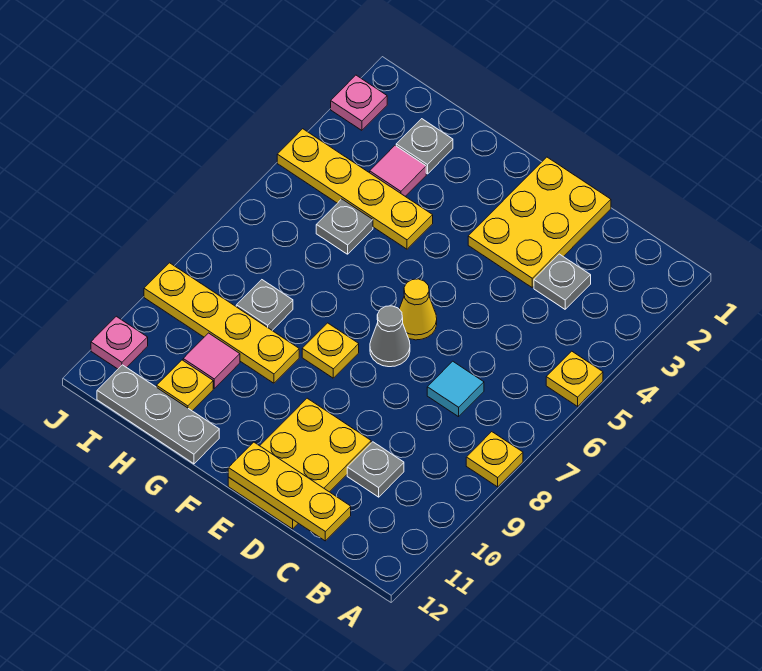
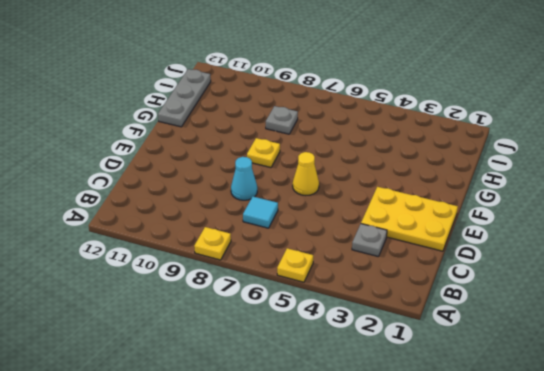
cyan 1x1 cone [231,157,257,200] -> none
none -> grey 1x1 plate [347,442,404,497]
none -> yellow 2x3 plate [228,398,371,529]
none -> grey 1x1 cone [370,306,410,367]

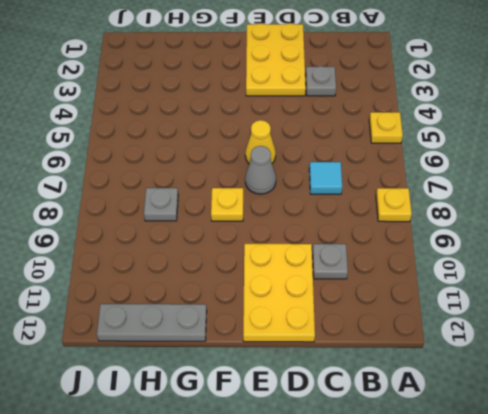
none -> yellow 1x4 plate [277,129,433,249]
none -> yellow 1x4 plate [144,263,299,383]
none -> grey 1x1 plate [396,119,453,174]

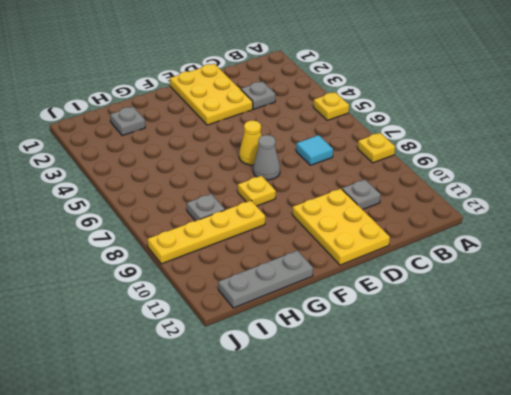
none -> yellow 1x4 plate [277,129,433,249]
none -> pink 1x1 tile [370,146,426,196]
none -> grey 1x1 plate [316,199,373,254]

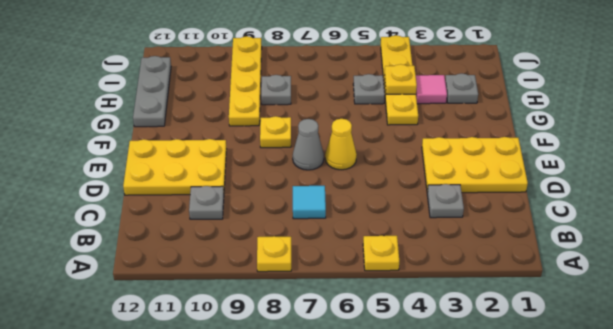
yellow 1x1 plate [384,64,417,94] -> yellow 1x1 plate moved to [157,360,213,411]
none -> pink 1x1 tile [183,333,240,388]
none -> pink 1x1 plate [331,75,387,130]
none -> pink 1x1 plate [91,316,148,369]

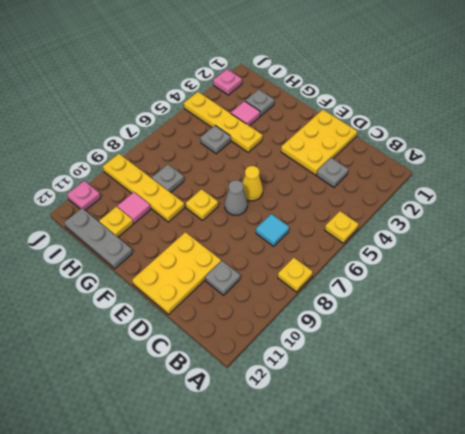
none -> yellow 1x3 plate [228,442,351,541]

